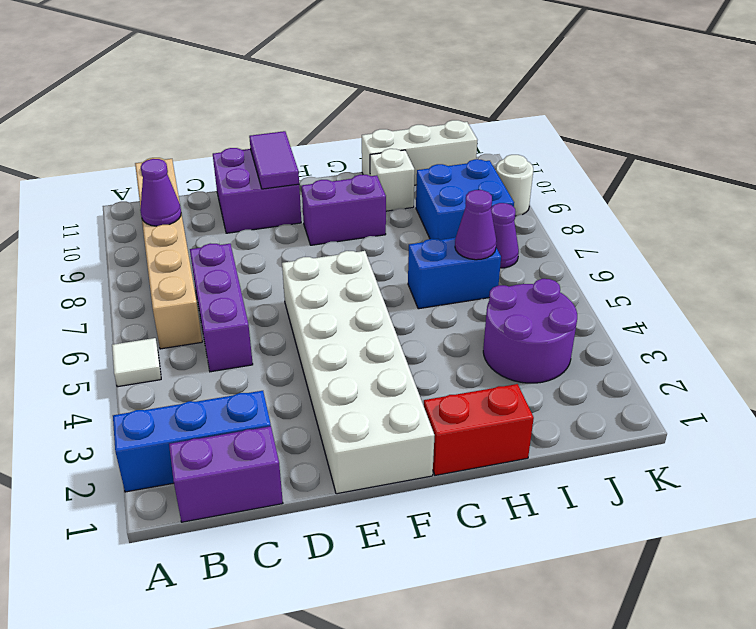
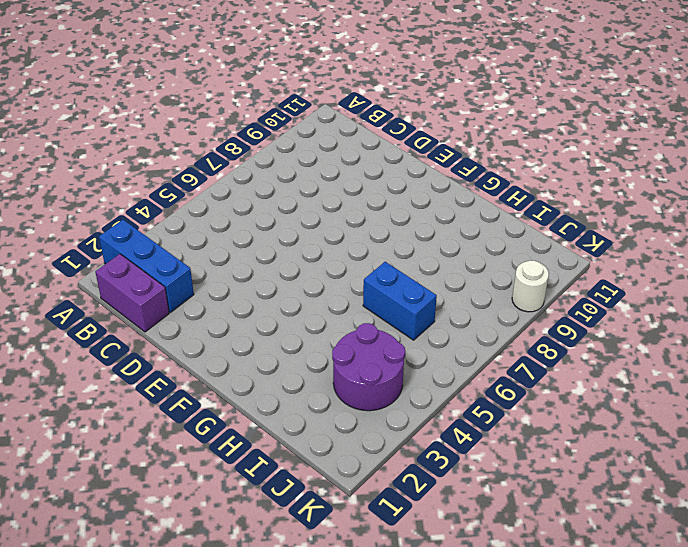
none -> white 1x1 tile [112,338,161,387]
none -> tan 1x6 brick [135,158,202,349]
none -> purple 1x3 brick [190,243,253,372]

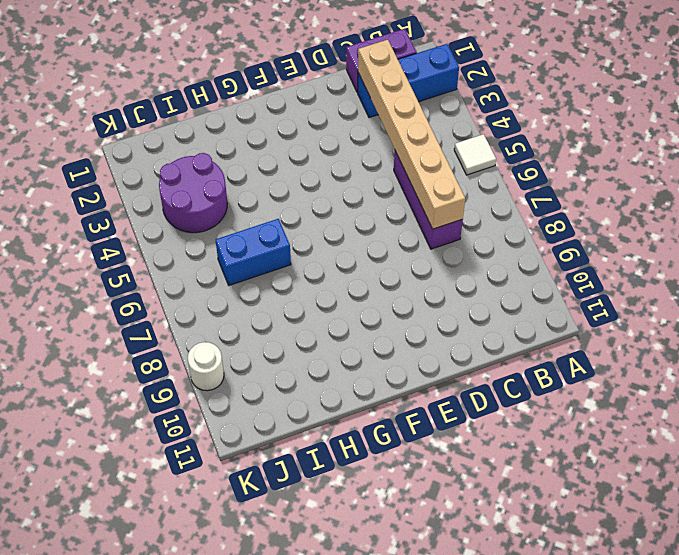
tan 1x6 brick [358,40,465,229] -> tan 1x6 brick moved to [135,158,202,349]
none -> purple 2x2 brick [213,148,301,233]
none -> white 2x6 brick [282,251,435,494]
none -> purple 1x2 brick [302,175,386,245]

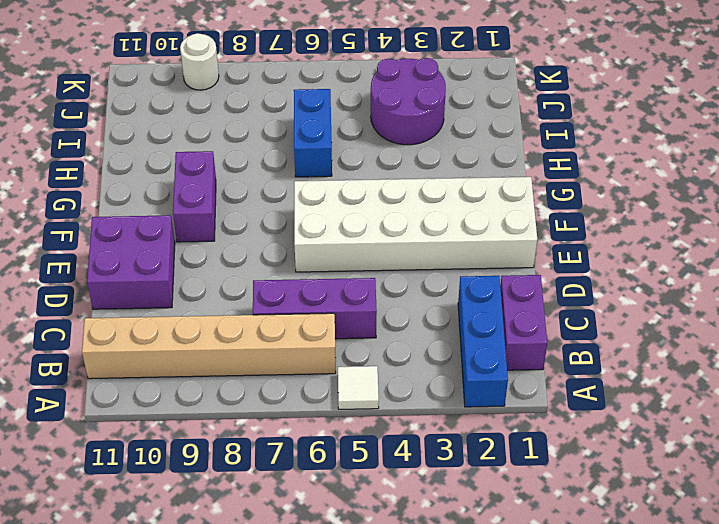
none -> red 1x2 brick [424,384,534,475]
none -> white 1x1 brick [370,149,415,211]
none -> white 1x3 brick [362,120,477,185]

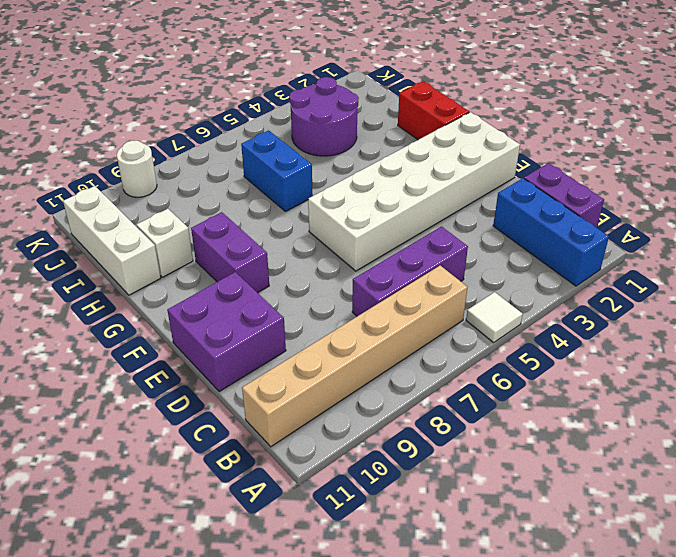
none -> blue 2x2 brick [416,159,514,240]
none -> purple 1x1 cone [491,203,519,268]
none -> purple 1x1 cone [140,159,181,226]

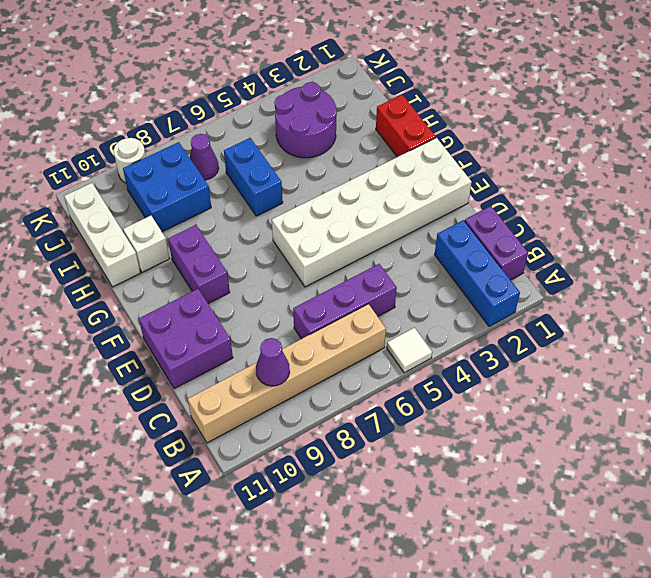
none -> purple 1x2 tile [249,131,299,189]
none -> purple 1x1 cone [455,190,496,260]

